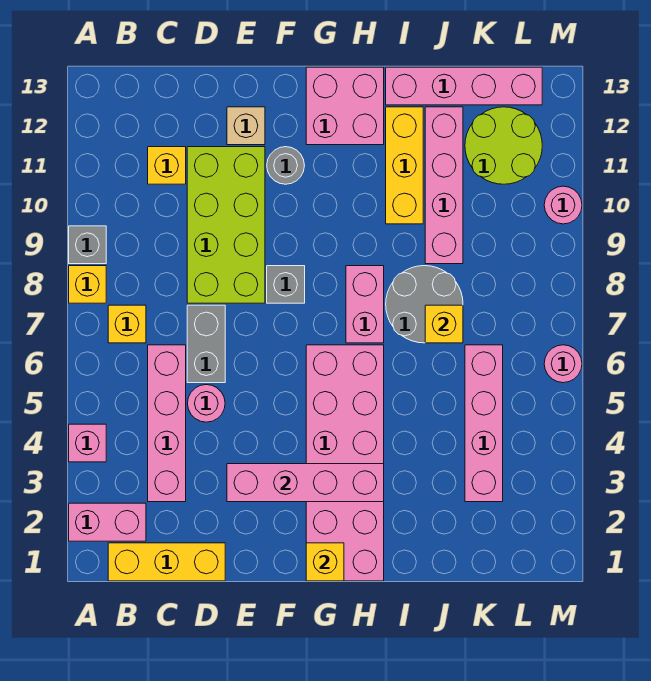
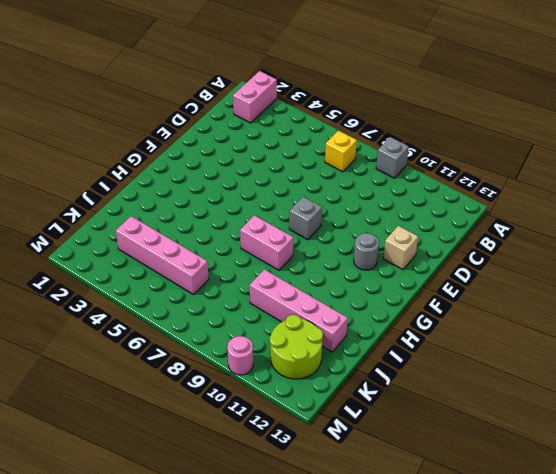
none -> pink 1x1 brick [69,424,106,462]
none -> yellow 1x1 brick [69,266,106,303]
none -> yellow 1x3 brick [108,543,225,581]

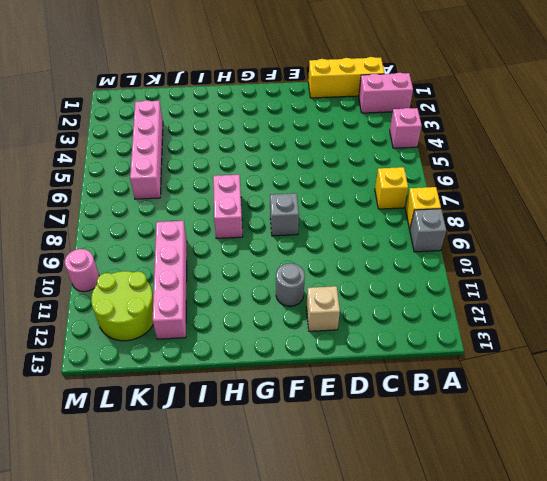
none -> pink 1x4 brick [148,345,186,502]
none -> yellow 1x1 brick [148,147,186,184]
none -> pink 1x1 round brick [188,385,225,422]

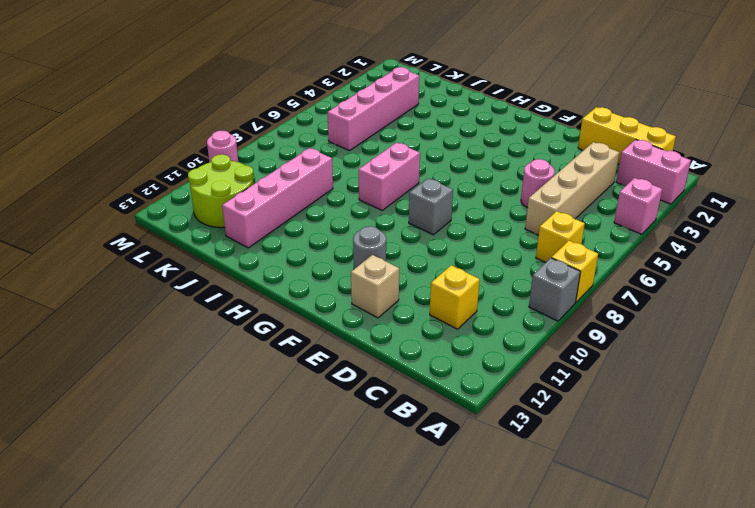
tan 1x4 brick [525,142,619,235] -> pink 1x4 brick [148,345,186,502]
none -> grey 1x2 brick [187,305,225,383]
none -> lime 2x4 brick [187,147,265,303]
none -> pink 2x6 brick [306,345,384,581]

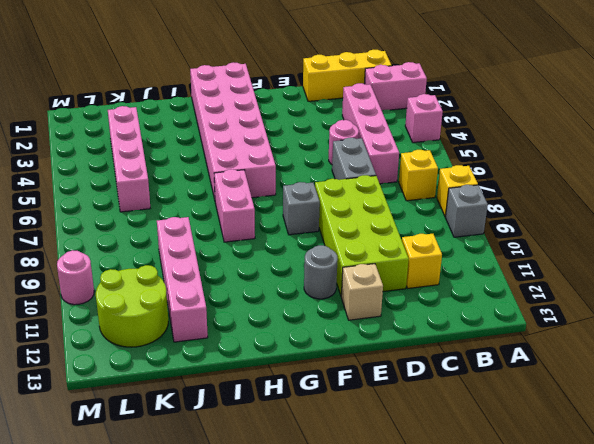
none -> pink 2x2 brick [306,67,384,145]
none -> grey 2x2 round brick [386,266,463,343]
none -> yellow 1x3 brick [386,107,423,224]

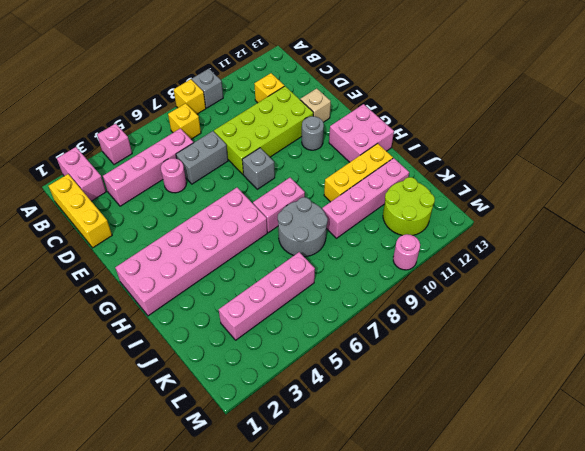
none -> pink 1x4 brick [386,67,542,105]
none -> pink 1x1 round brick [544,345,582,383]
none -> pink 1x4 brick [227,464,384,502]

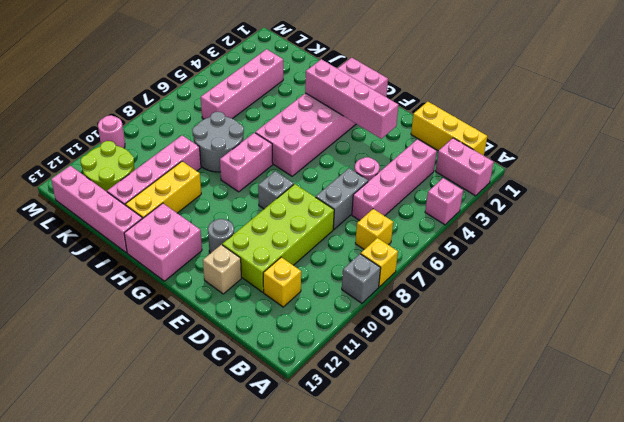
none -> pink 1x1 round brick [544,345,582,383]
none -> yellow 1x1 brick [306,543,344,581]
none -> yellow 1x1 brick [425,305,463,343]

